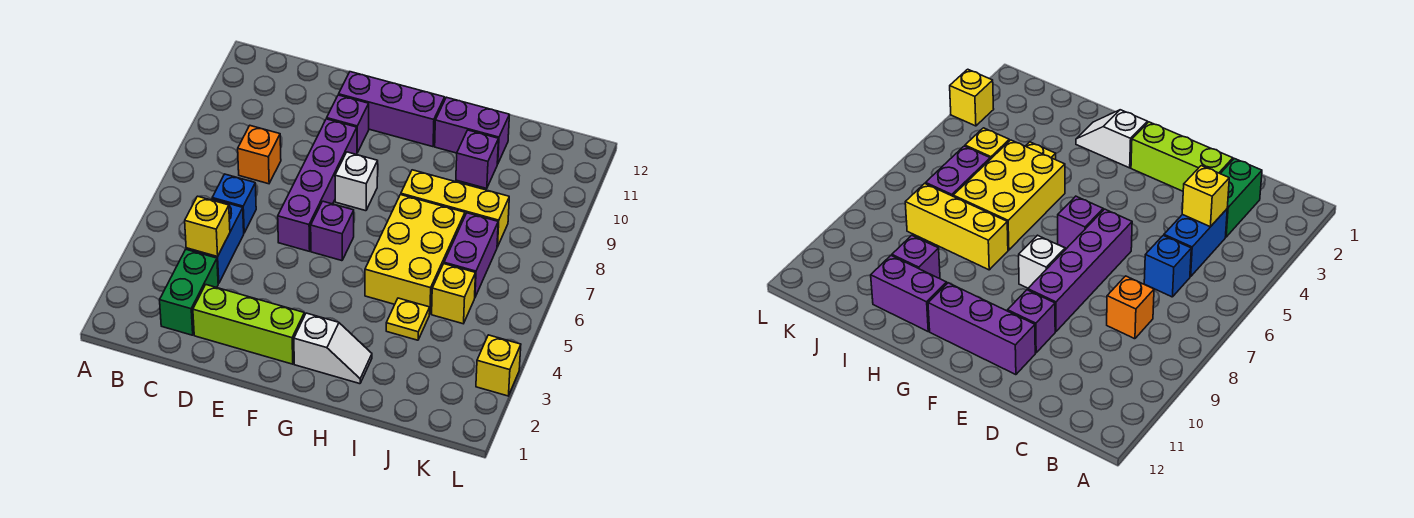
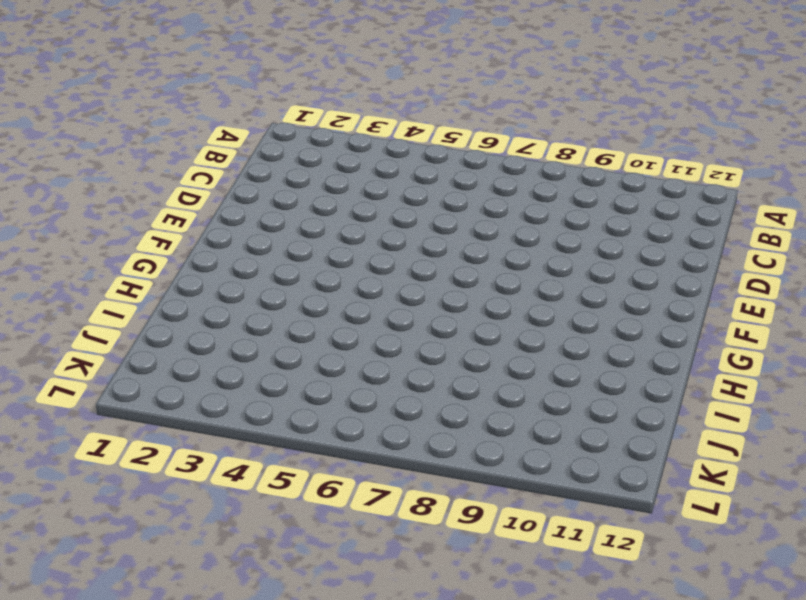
none -> green 1x2 brick [160,249,218,335]
none -> blue 1x2 brick [186,199,244,284]
none -> blue 1x1 brick [212,174,256,233]

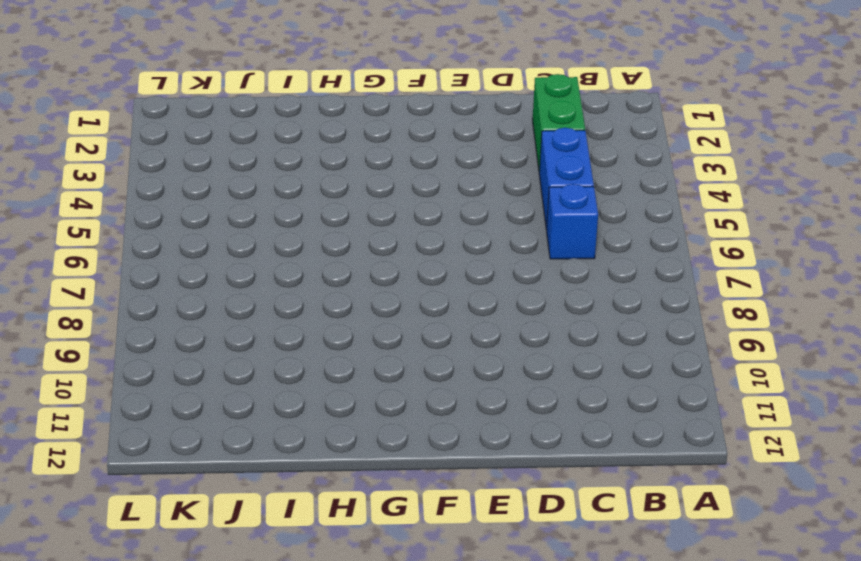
none -> orange 1x1 brick [238,126,281,184]
none -> lime 1x3 brick [193,285,304,364]
none -> purple 1x4 brick [278,119,357,251]

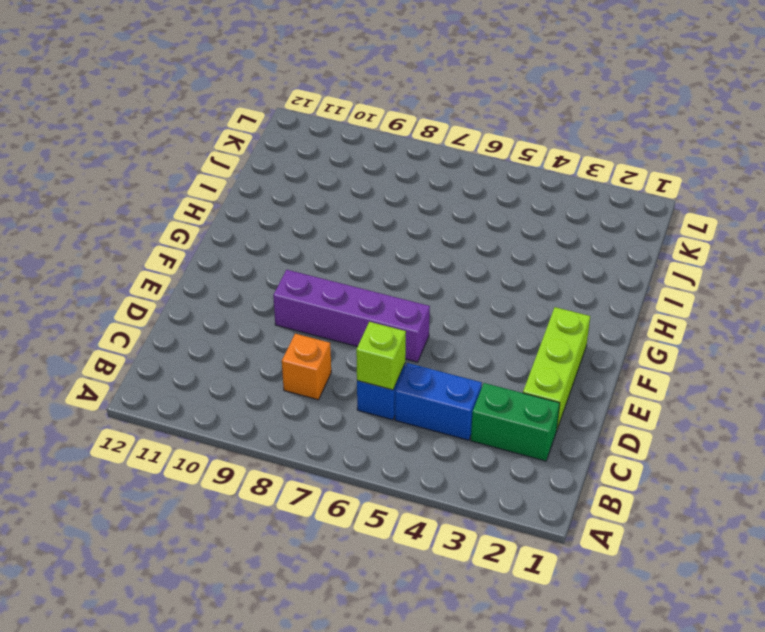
lime 1x1 brick [356,322,406,390] -> none
none -> purple 1x1 brick [327,95,369,153]
none -> purple 1x3 brick [339,72,445,147]
none -> purple 1x1 brick [311,201,354,261]

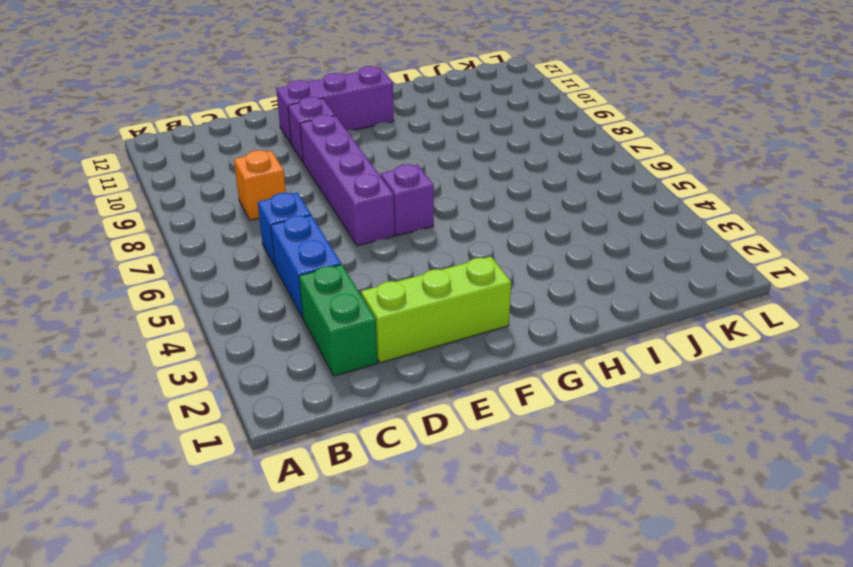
none -> white 1x1 brick [335,152,378,211]
none -> white 1x2 slope [294,313,372,384]
none -> yellow 2x3 brick [365,195,465,314]

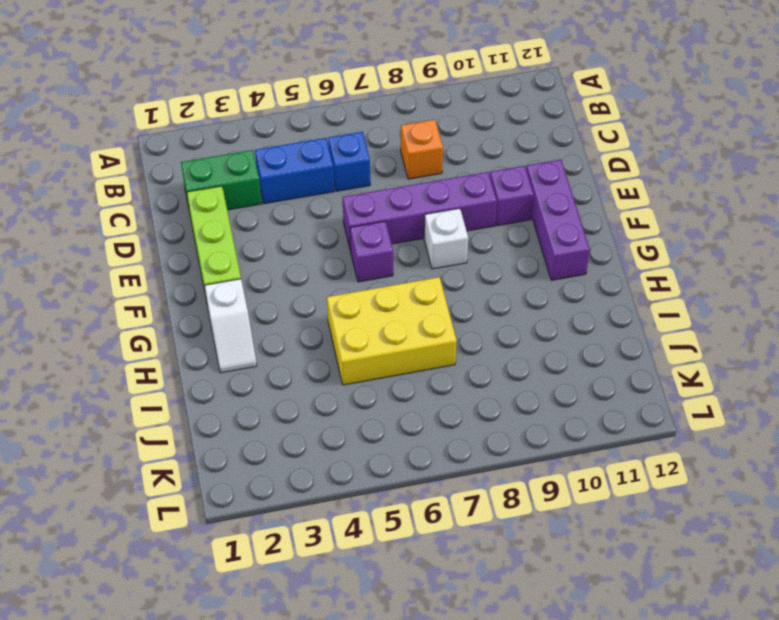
none -> yellow 1x3 brick [401,170,509,247]
none -> purple 1x2 brick [435,97,509,164]
none -> yellow 1x1 plate [386,298,430,340]

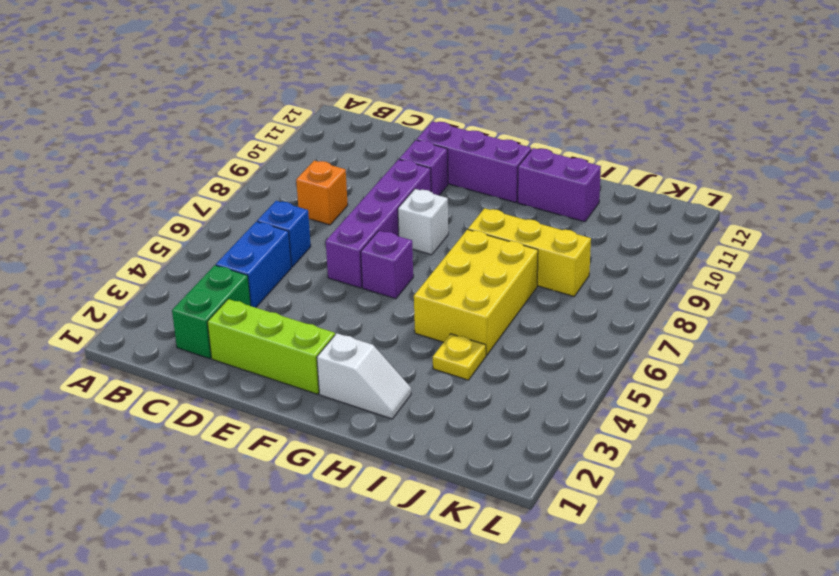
none -> purple 1x1 brick [456,130,499,189]
none -> yellow 1x1 brick [432,264,476,324]
none -> purple 1x2 brick [444,213,498,297]

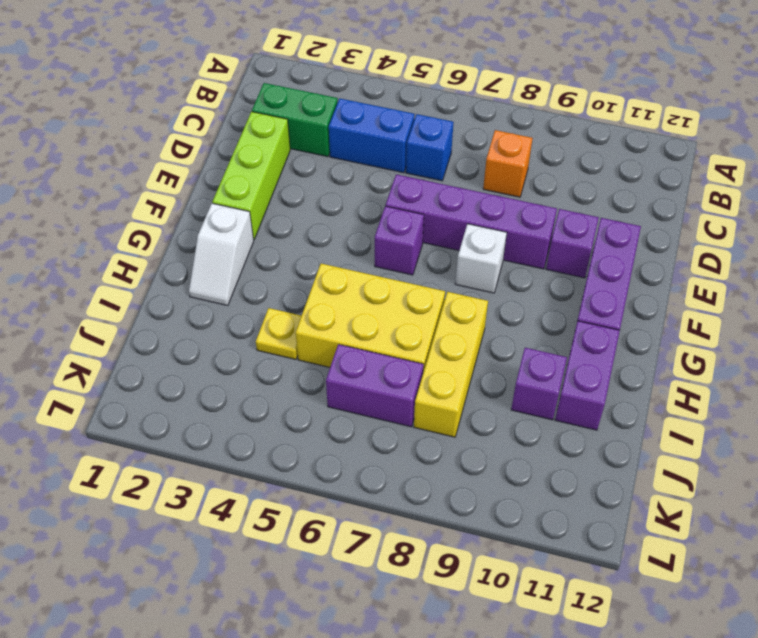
none -> yellow 1x1 brick [432,264,476,324]
none -> yellow 1x1 brick [476,335,521,396]
none -> yellow 1x1 brick [185,196,230,257]

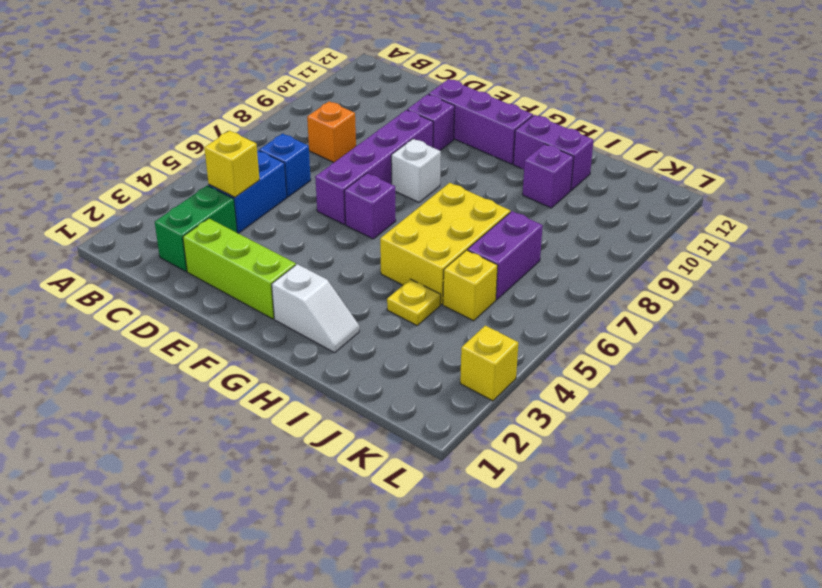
none -> yellow 1x3 brick [401,170,509,247]

